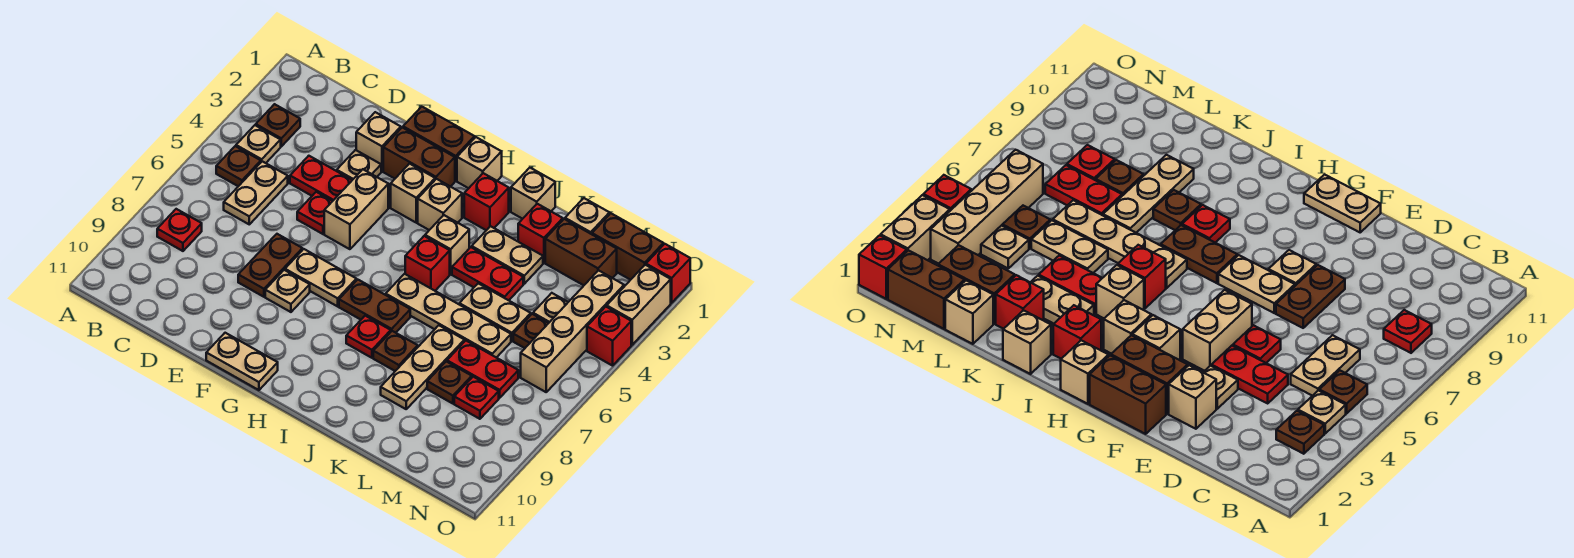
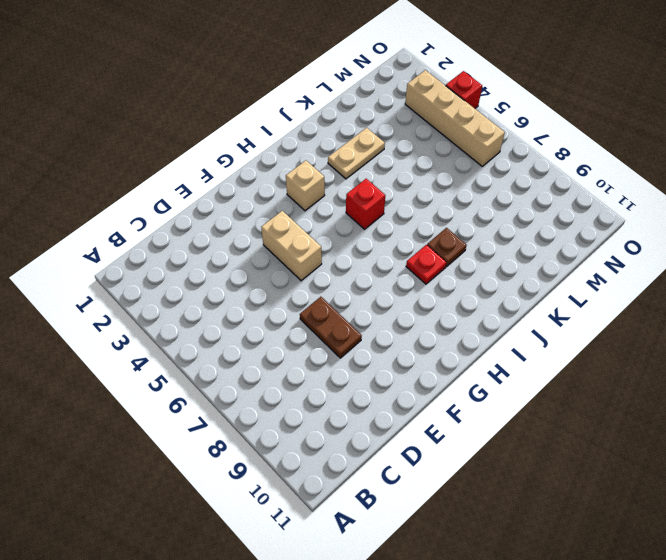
none -> brown 1x1 plate [256,104,300,146]
none -> tan 1x1 plate [236,125,281,163]
none -> brown 1x1 plate [216,146,261,186]
none -> red 1x1 plate [157,209,202,251]

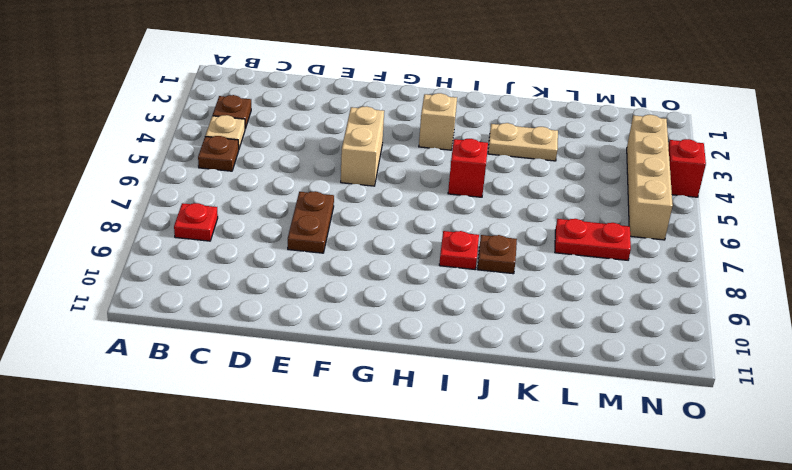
none -> tan 1x2 plate [224,161,288,224]
none -> red 1x2 plate [290,156,352,201]
none -> tan 1x1 brick [356,112,401,171]
none -> tan 1x1 plate [337,150,381,180]

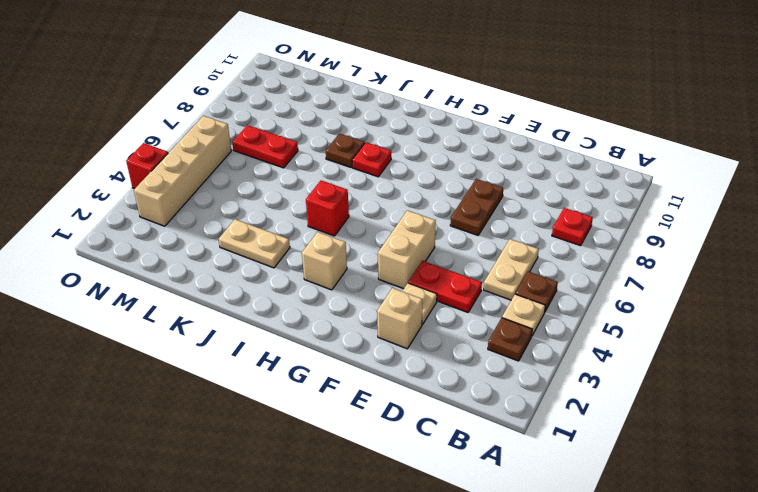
none -> red 1x1 plate [297,192,332,234]
none -> brown 1x2 brick [403,107,475,181]
none -> brown 1x2 brick [383,127,455,187]
none -> tan 1x2 plate [285,249,356,306]

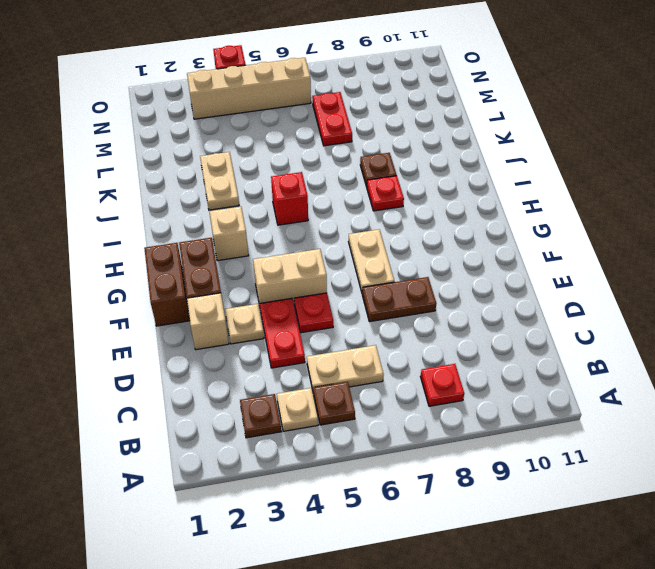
none -> tan 1x1 plate [265,270,310,312]
none -> tan 1x2 plate [206,333,278,390]
none -> tan 1x1 brick [391,164,435,223]
none -> tan 1x1 brick [457,137,502,188]

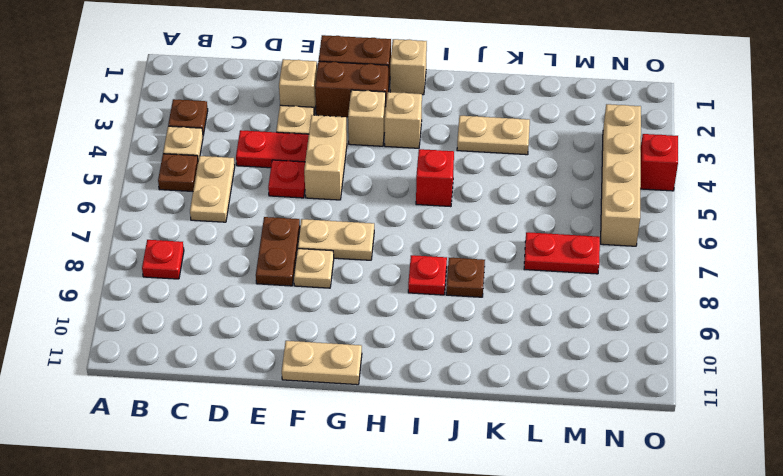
none -> brown 1x2 plate [339,280,410,333]
none -> red 1x1 brick [464,173,509,230]
none -> tan 1x1 brick [425,215,469,274]
none -> tan 1x4 plate [386,274,511,358]

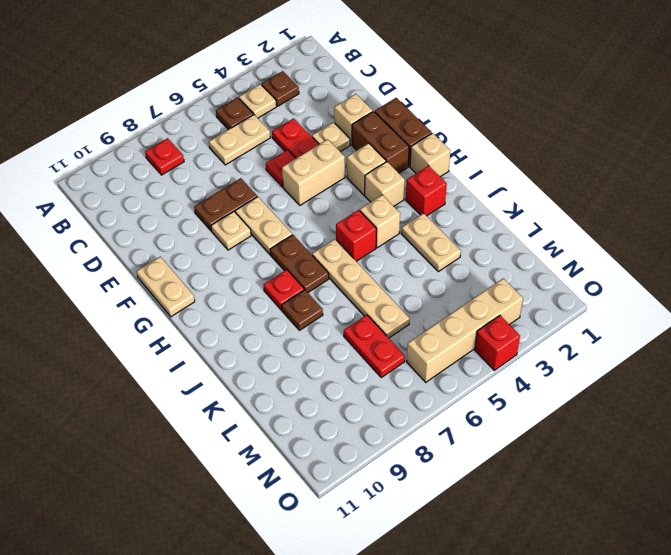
none -> tan 1x1 brick [511,168,555,219]
none -> red 1x2 plate [452,247,523,300]
none -> red 1x1 brick [518,204,563,263]
none -> tan 1x2 plate [459,283,531,341]

